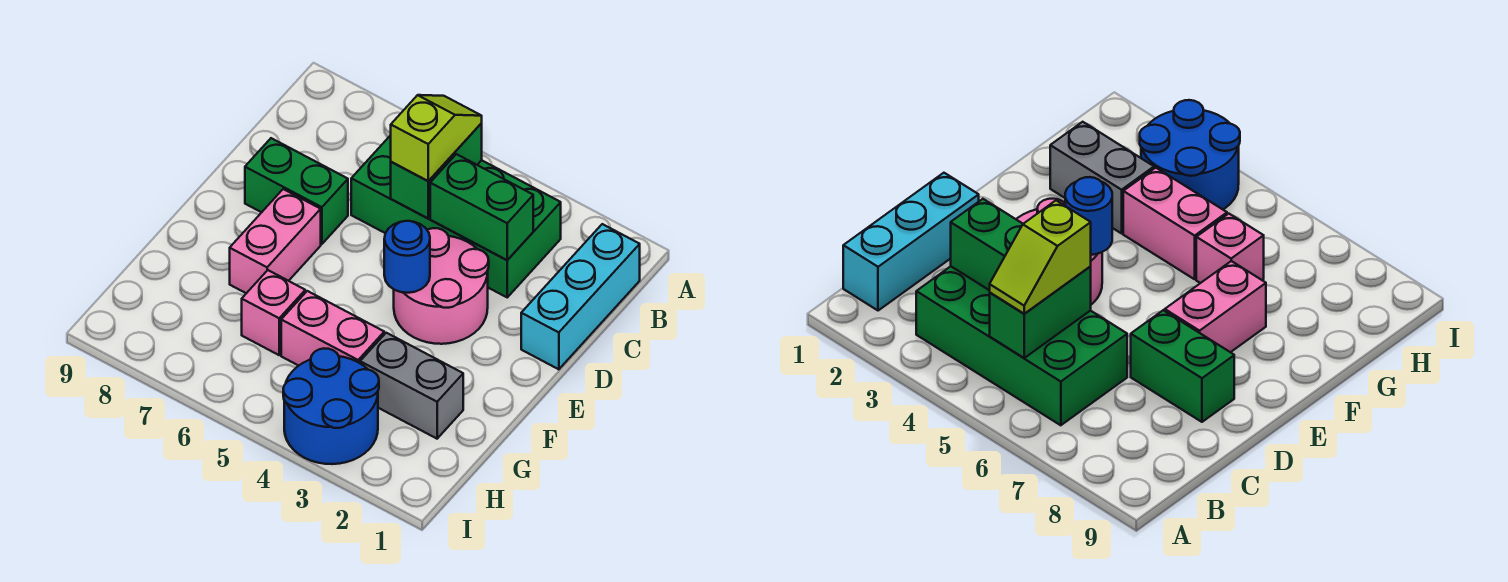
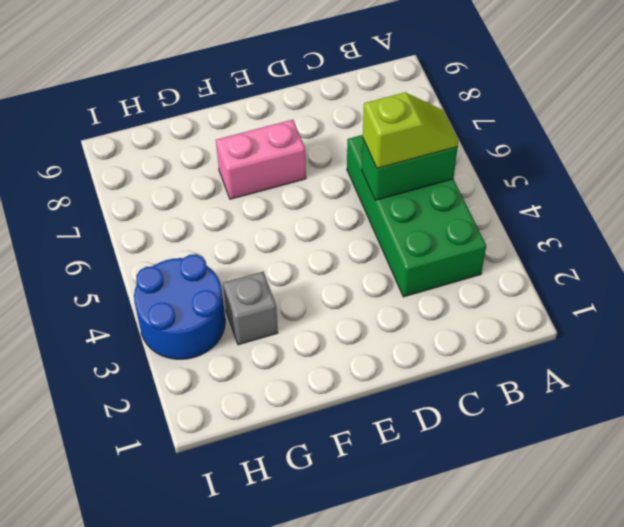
grey 1x1 brick [223,272,278,345] -> grey 1x2 brick [360,333,463,439]
none -> cyan 1x3 brick [521,224,640,369]
none -> pink 2x2 round brick [394,228,489,344]
none -> green 1x2 brick [245,138,348,244]

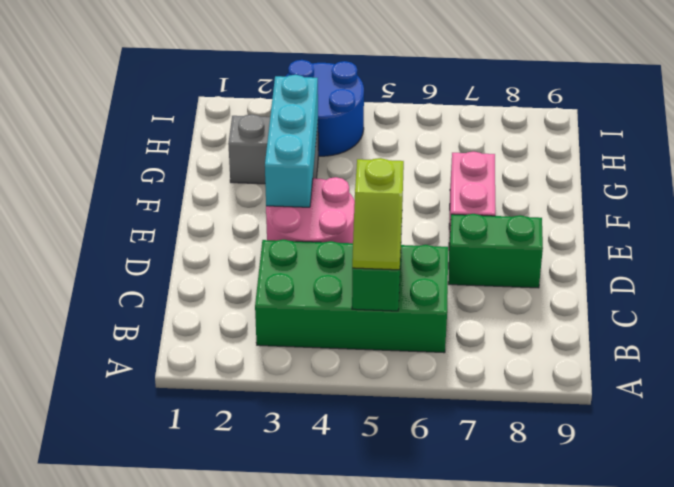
cyan 1x3 brick [265,75,318,207] -> cyan 1x3 brick moved to [521,224,640,369]
none -> pink 1x2 brick [281,291,384,366]
none -> pink 1x1 brick [242,270,305,355]
none -> green 1x2 brick [430,154,533,260]

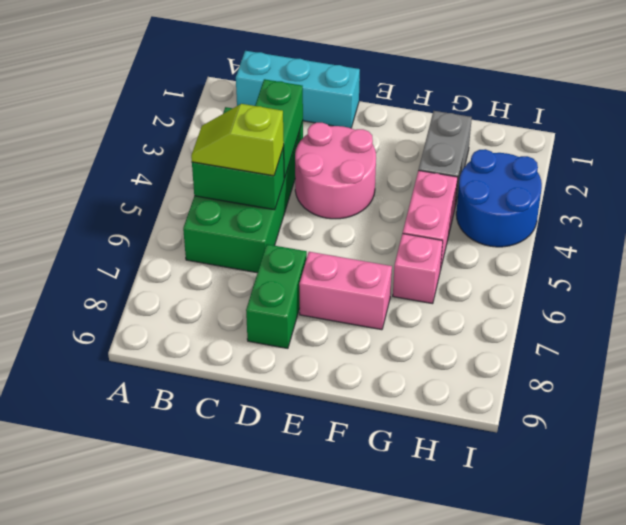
none -> blue 1x1 round brick [384,221,430,293]

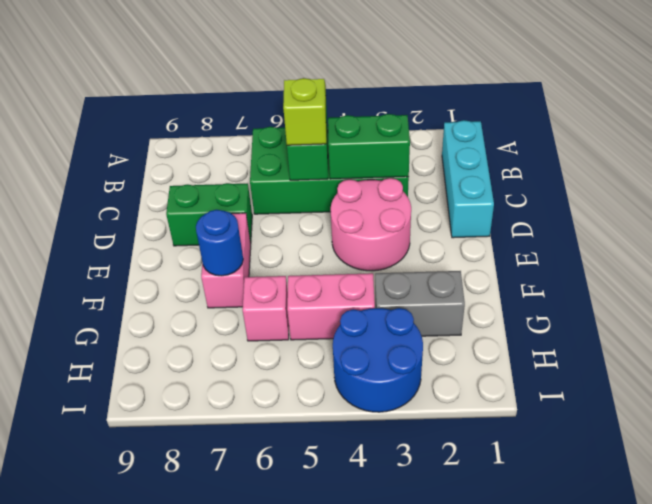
blue 1x1 round brick [196,210,243,276] -> blue 1x1 round brick moved to [384,221,430,293]

